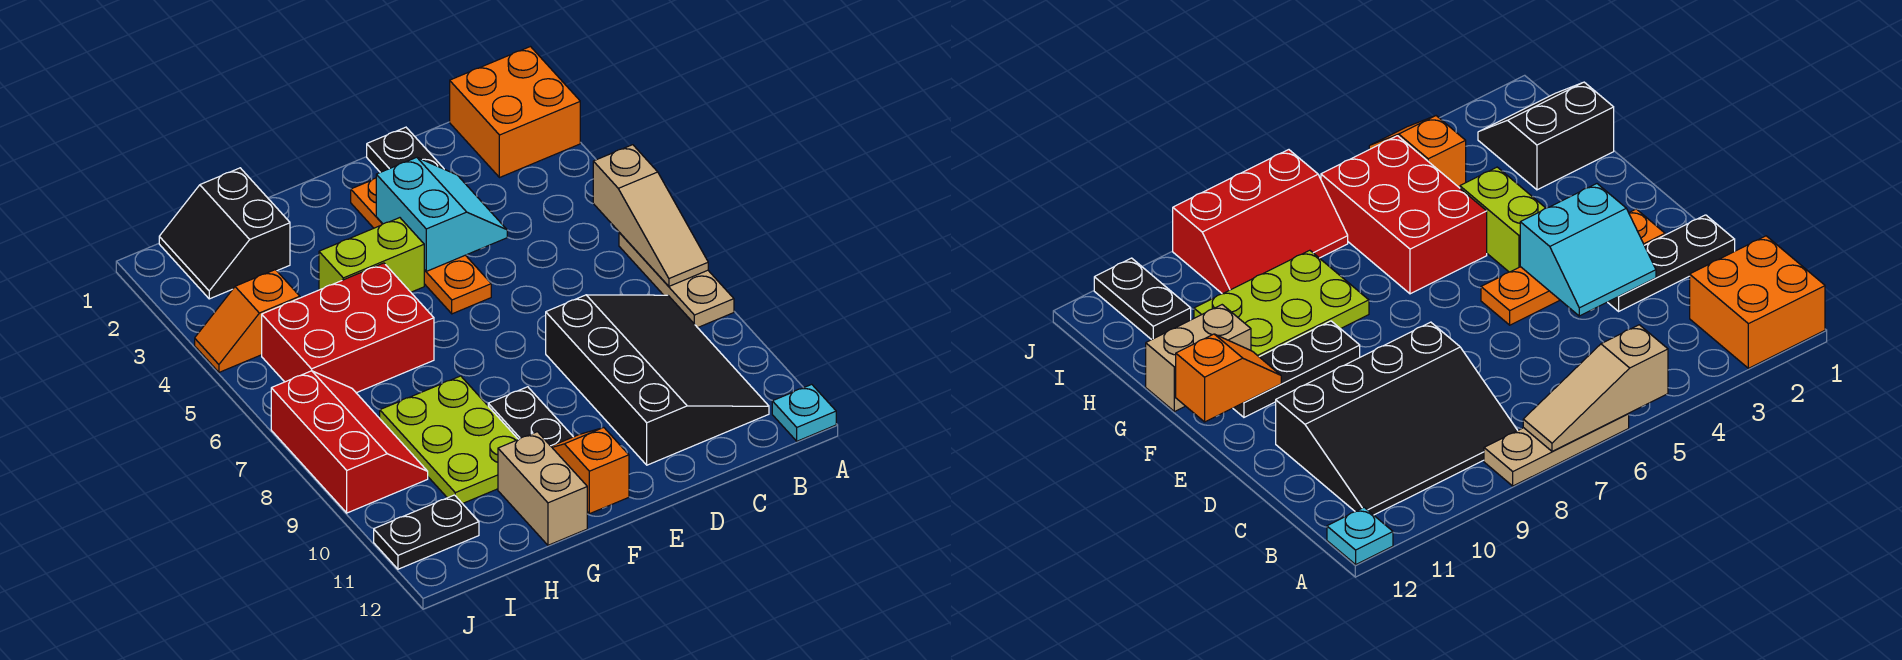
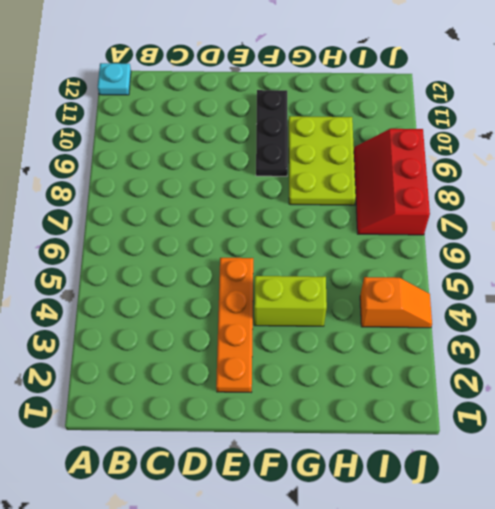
none -> orange 2x2 brick [450,47,580,178]
none -> tan 1x3 plate [619,232,734,328]
none -> black 3x4 slope [546,295,769,465]

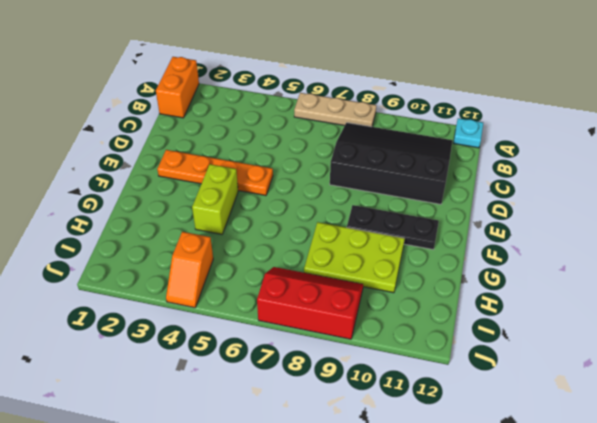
orange 1x2 brick [156,57,199,118] -> orange 2x2 brick [450,47,580,178]
none -> black 1x3 plate [367,127,444,172]
none -> red 2x3 brick [262,263,434,393]
none -> tan 1x2 brick [498,432,587,545]

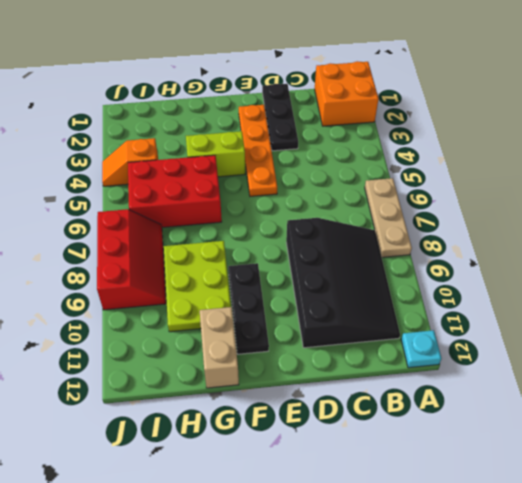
none -> black 2x2 slope [159,168,290,299]
none -> black 1x2 plate [374,495,479,569]
none -> tan 1x3 slope [593,145,708,286]

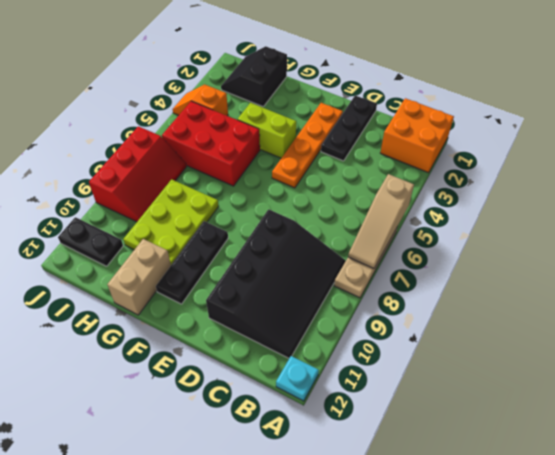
none -> cyan 2x2 slope [376,157,507,271]
none -> orange 1x2 slope [551,428,629,514]

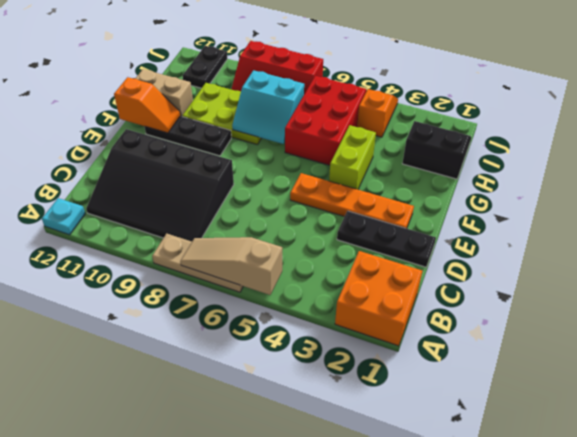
cyan 2x2 slope [232,70,304,144] -> cyan 2x2 slope moved to [376,157,507,271]

